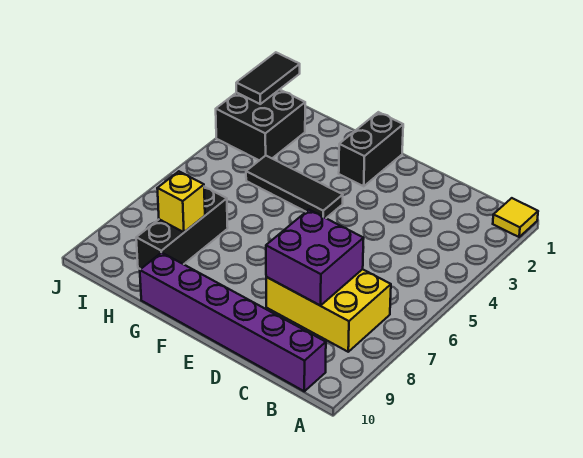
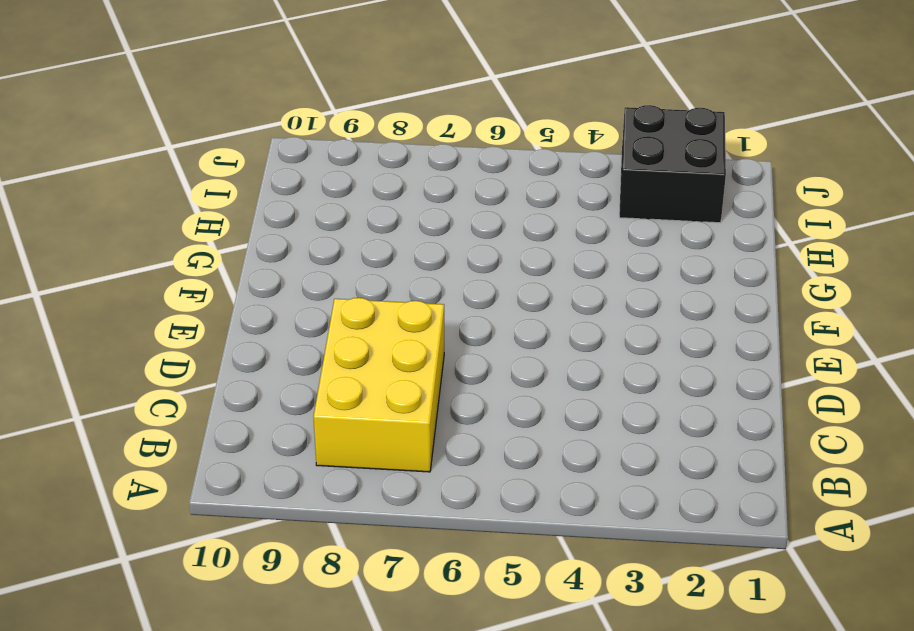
none -> yellow 1x1 tile [493,198,538,237]
none -> purple 1x6 brick [140,252,326,391]

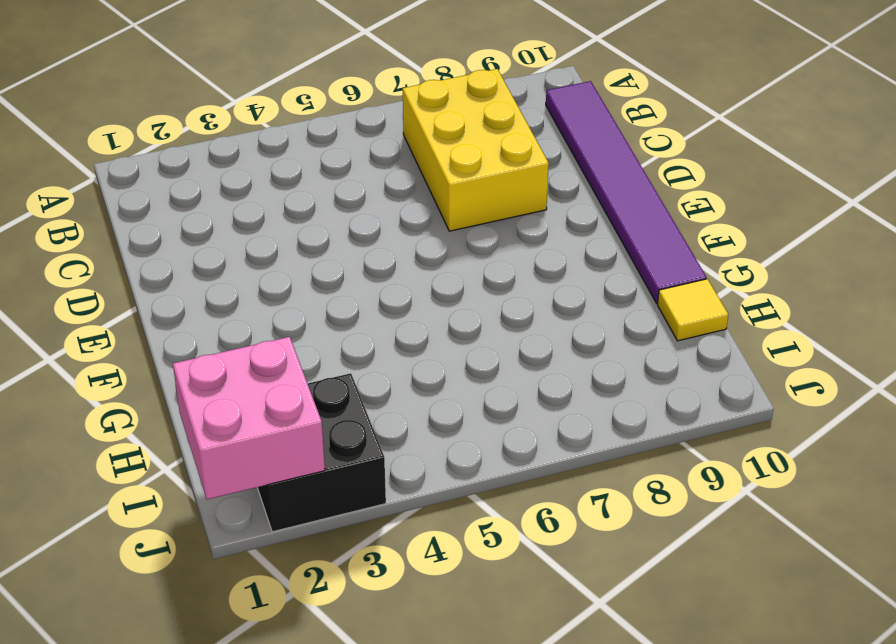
purple 1x6 tile [546,81,706,303] -> purple 1x6 brick [140,252,326,391]
yellow 1x1 tile [657,279,728,341] -> yellow 1x1 tile moved to [493,198,538,237]
pink 2x2 brick [173,337,325,499] -> black 1x2 tile [236,52,300,104]
none -> black 1x2 brick [339,112,403,186]
none -> black 1x3 tile [246,156,343,218]

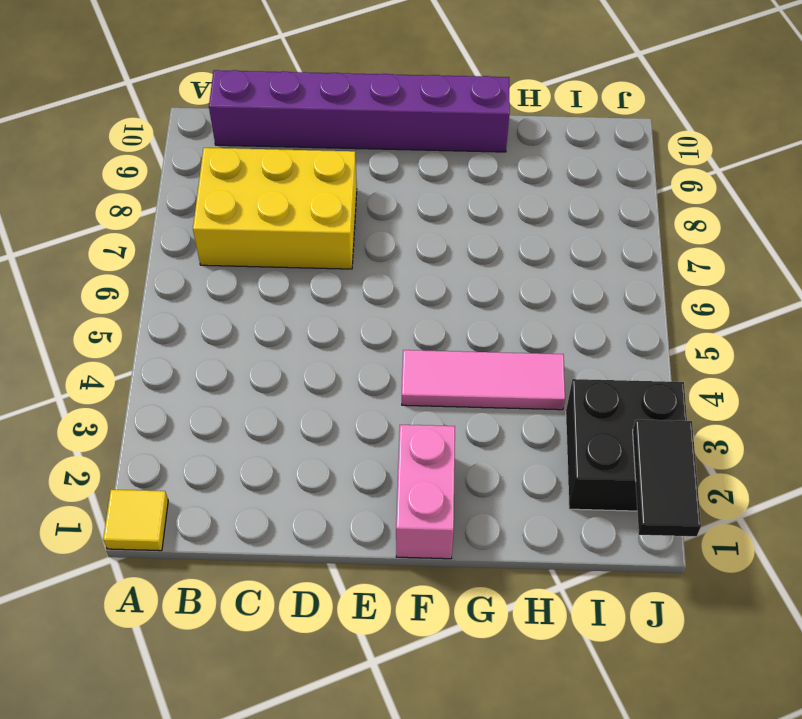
pink 1x2 brick [396,425,455,559] -> black 1x2 brick [339,112,403,186]
pink 1x3 tile [402,350,565,410] -> black 1x3 tile [246,156,343,218]
none -> black 1x3 brick [136,187,228,269]
none -> purple 2x2 brick [266,210,364,306]

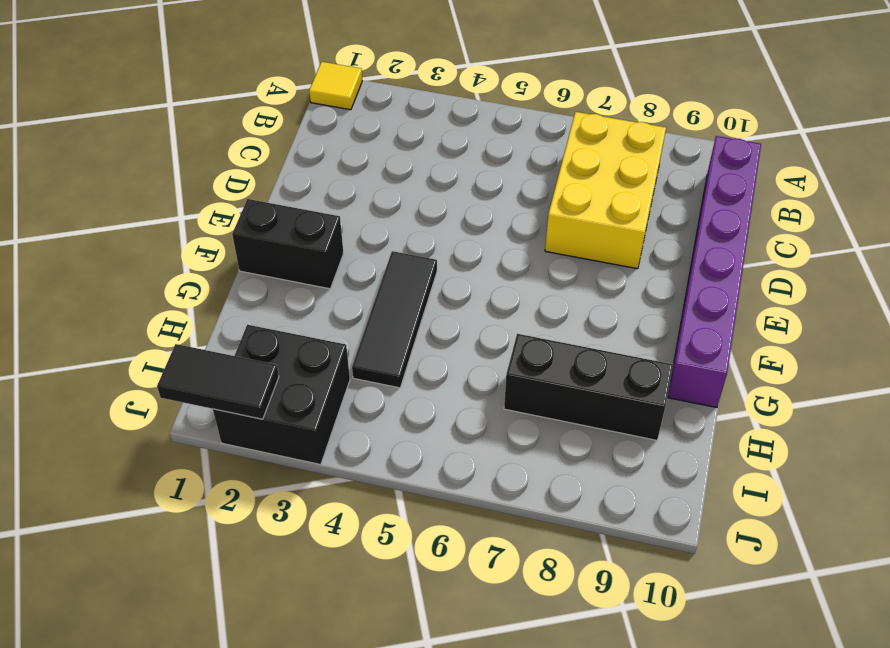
none -> purple 2x2 brick [266,210,364,306]
none -> yellow 1x1 brick [157,171,205,232]

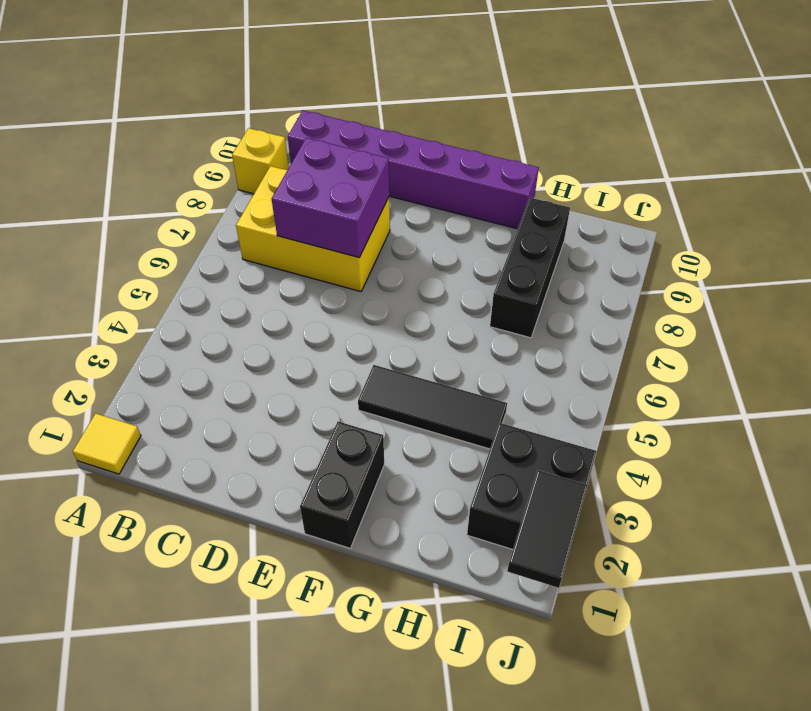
yellow 1x1 brick [232,128,289,194] -> yellow 1x1 brick moved to [157,171,205,232]

